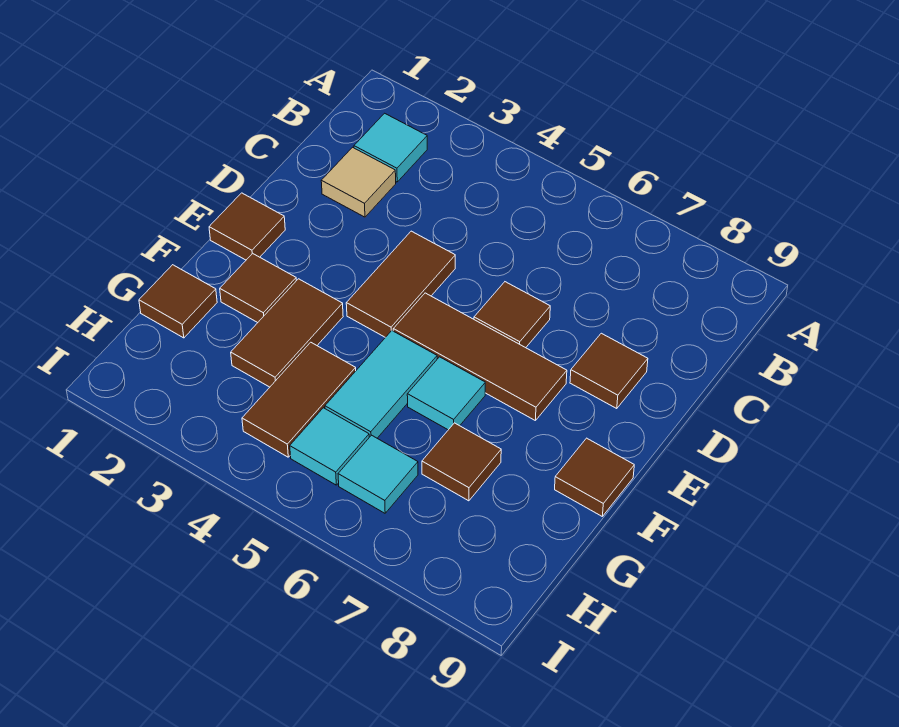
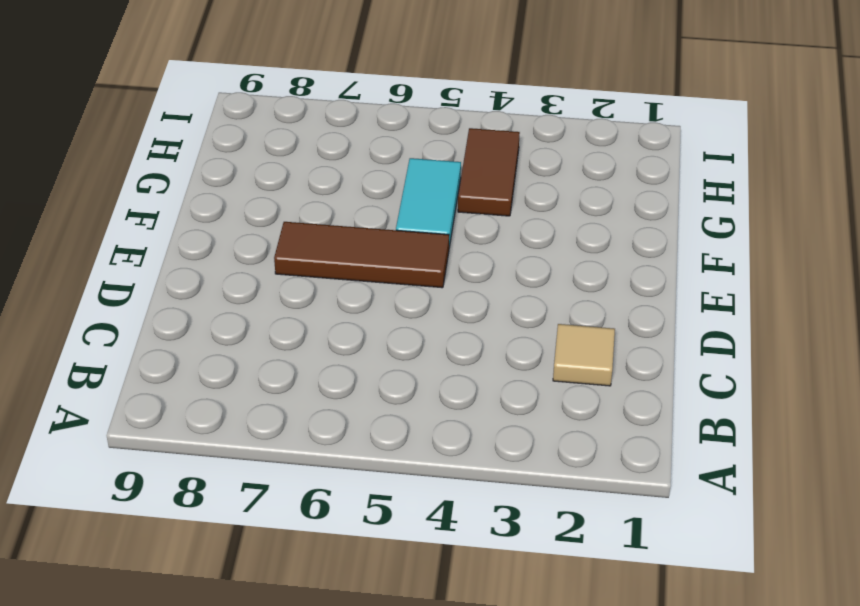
none -> cyan 1x1 tile [354,113,427,182]
none -> brown 1x2 tile [346,231,455,337]
none -> brown 1x1 tile [474,282,550,348]

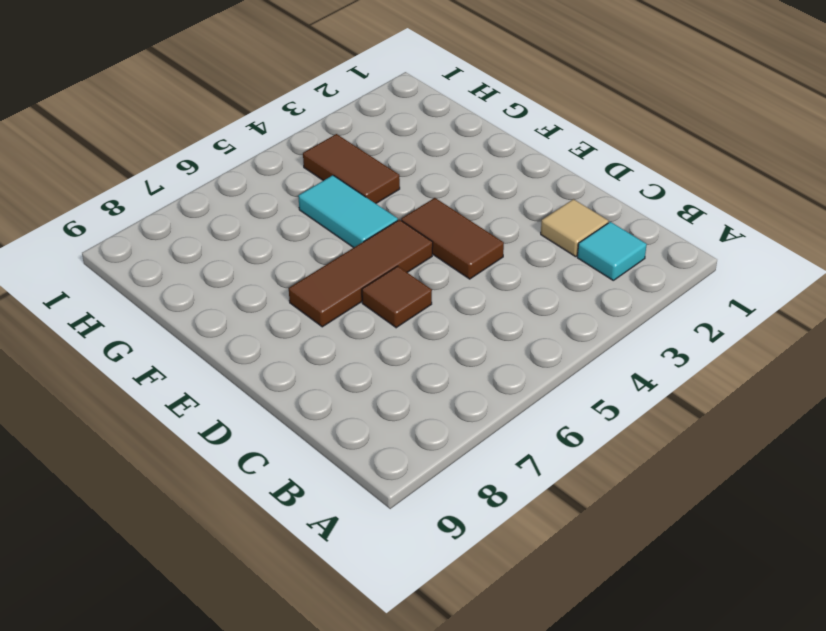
none -> brown 1x1 tile [570,333,648,409]
none -> brown 1x1 tile [209,193,285,260]
none -> brown 1x1 tile [220,253,296,323]

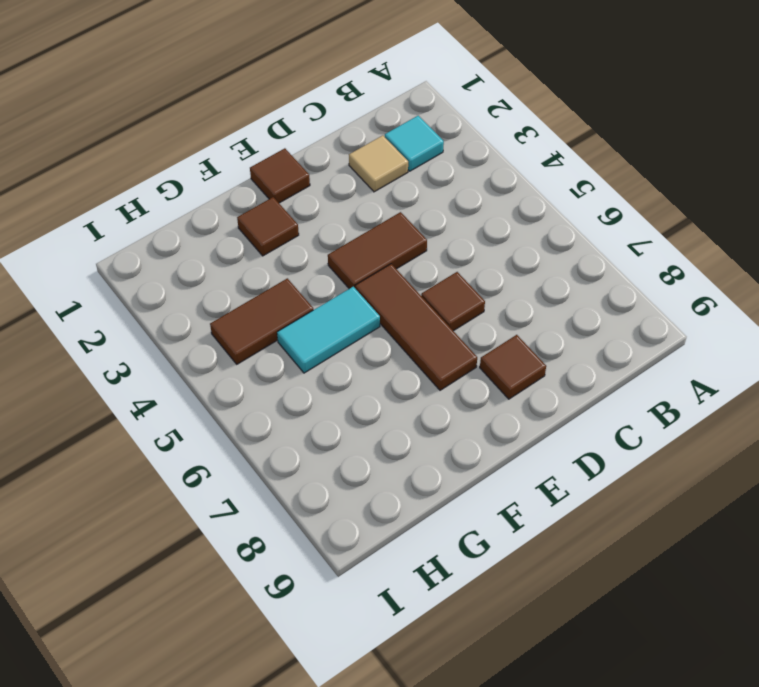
none -> brown 1x2 tile [231,279,343,387]
none -> cyan 1x1 tile [407,357,485,430]
none -> brown 1x1 tile [555,438,634,516]

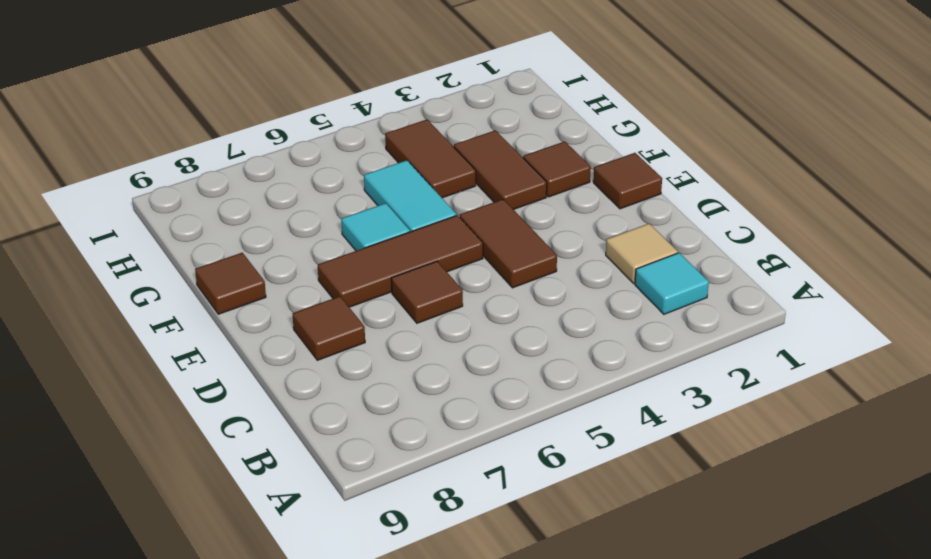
none -> brown 1x1 tile [139,265,217,338]
none -> brown 1x1 tile [422,423,501,501]
none -> cyan 1x1 tile [290,408,369,485]

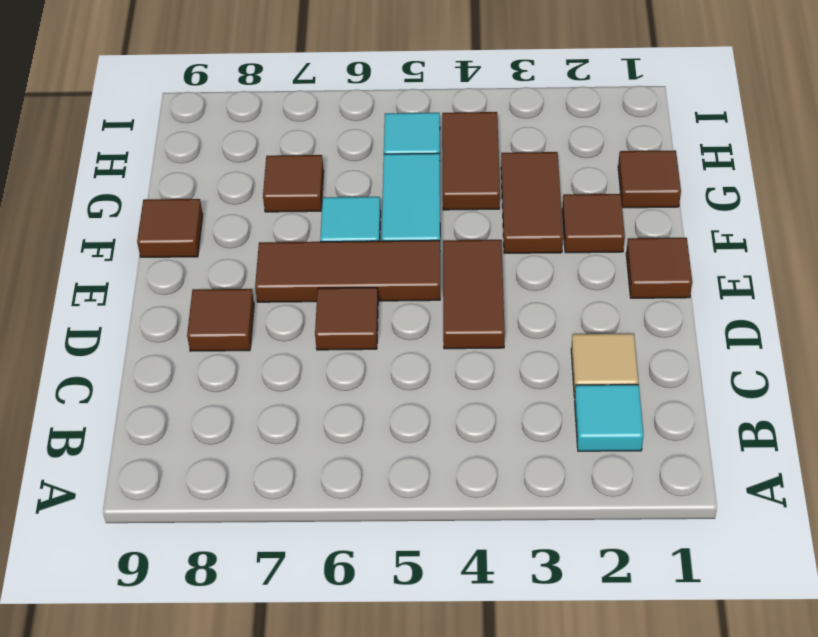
none -> cyan 1x1 tile [338,435,418,513]

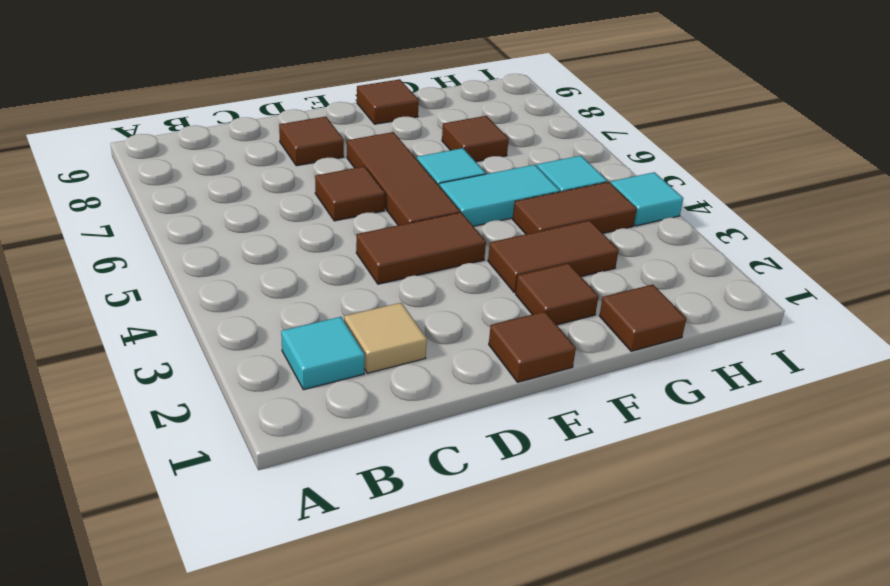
cyan 1x1 tile [611,172,683,226] -> cyan 1x1 tile moved to [338,435,418,513]

